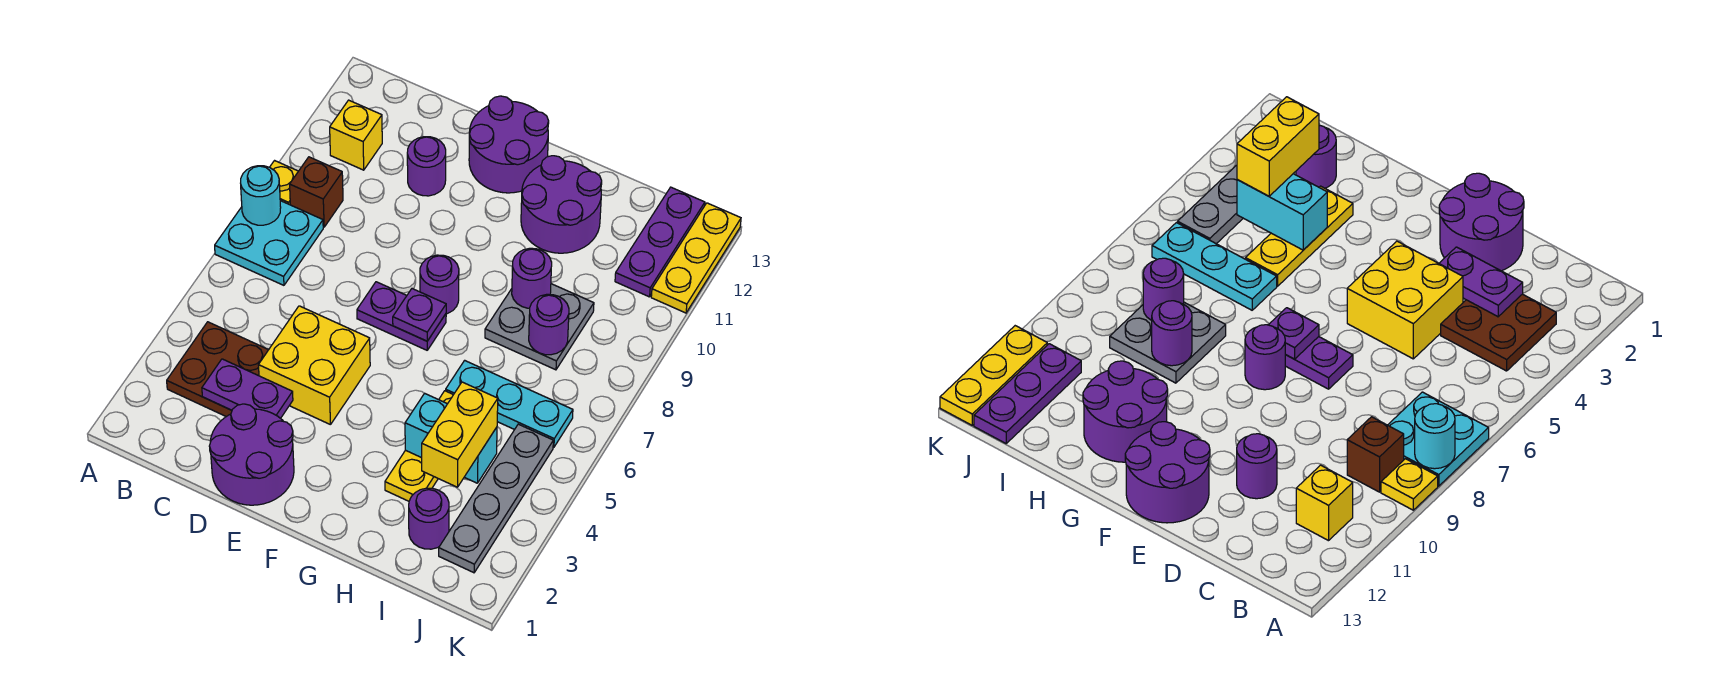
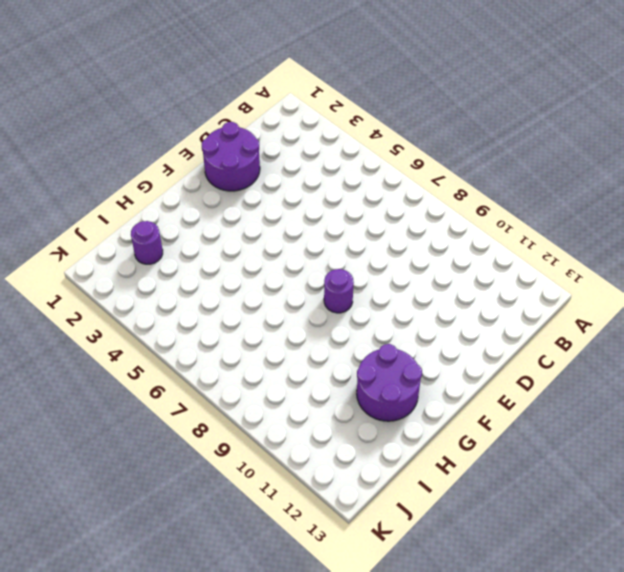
none -> cyan 2x2 plate [215,201,323,285]
none -> yellow 1x1 plate [270,161,298,205]
none -> brown 2x2 plate [167,322,268,417]

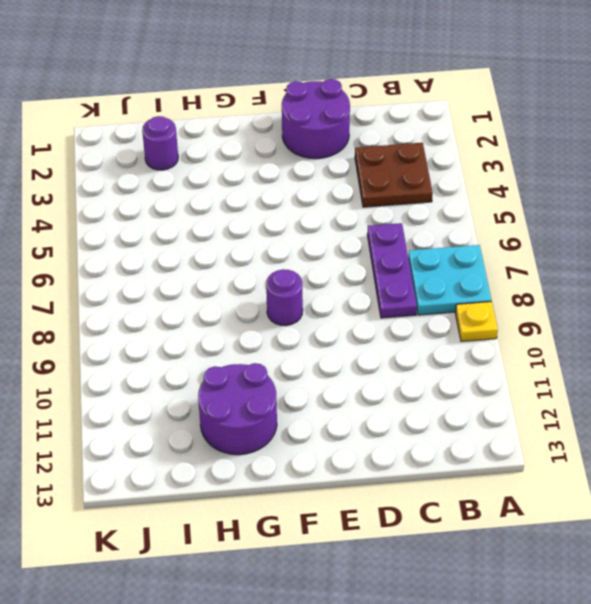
purple 1x3 plate [367,223,417,318] -> purple 1x3 plate moved to [615,187,705,297]
none -> brown 1x1 brick [290,157,343,227]
none -> yellow 1x1 brick [330,100,382,170]
none -> yellow 2x2 brick [259,306,370,425]

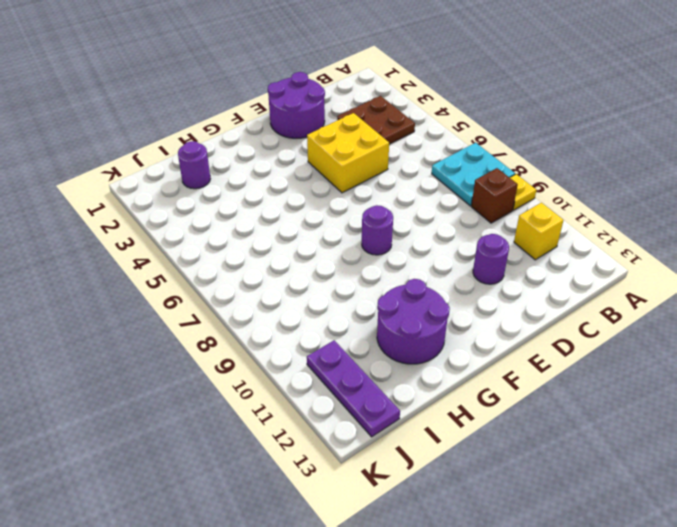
none -> purple 1x2 plate [357,282,446,350]
none -> purple 2x2 round brick [469,96,549,193]
none -> yellow 1x3 plate [385,391,453,501]

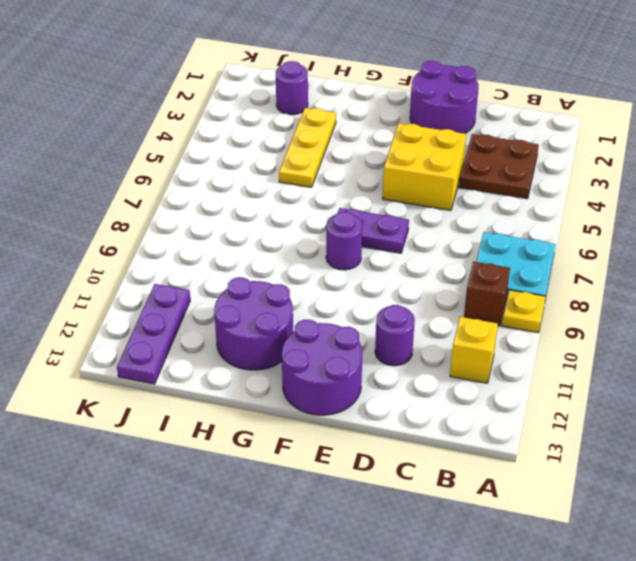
none -> cyan 1x3 plate [446,360,573,447]
none -> grey 2x2 plate [485,284,594,370]
none -> grey 1x4 plate [439,424,553,573]

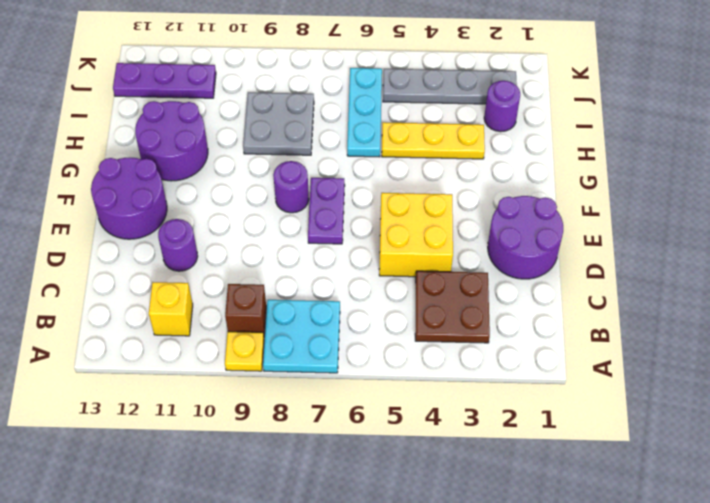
none -> yellow 1x3 plate [651,203,741,313]
none -> cyan 1x1 round brick [241,166,281,225]
none -> purple 1x2 plate [202,359,293,418]

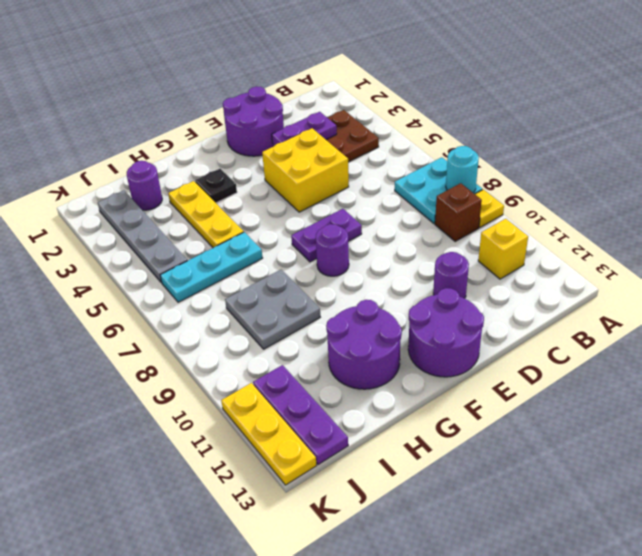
black 1x1 plate [195,169,237,203] -> none
none -> purple 1x1 plate [393,289,446,341]
none -> cyan 1x2 brick [405,393,497,483]
none -> purple 1x1 round brick [512,248,552,308]

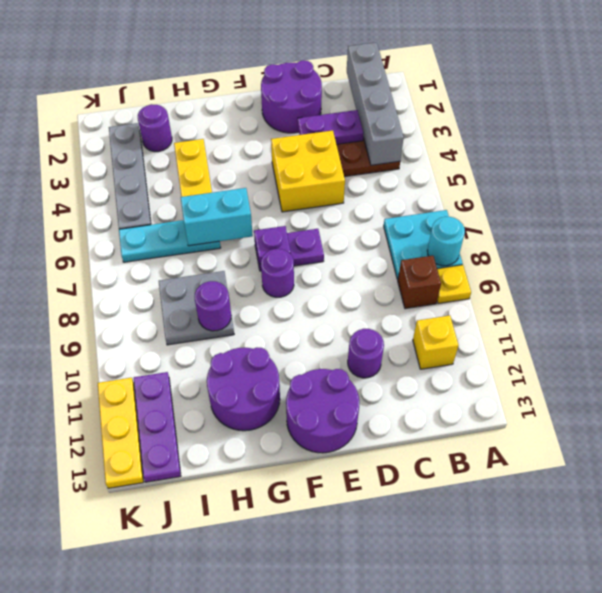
grey 1x4 brick [347,42,404,165] -> none
cyan 1x2 brick [181,188,253,246] -> cyan 1x2 brick moved to [405,393,497,483]
none -> purple 1x1 round brick [529,294,569,355]
none -> yellow 1x2 brick [422,382,498,487]

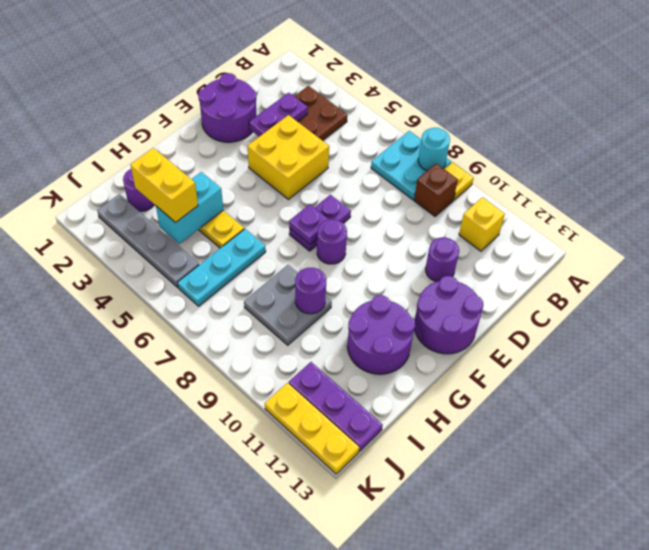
none -> purple 1x1 round brick [529,294,569,355]

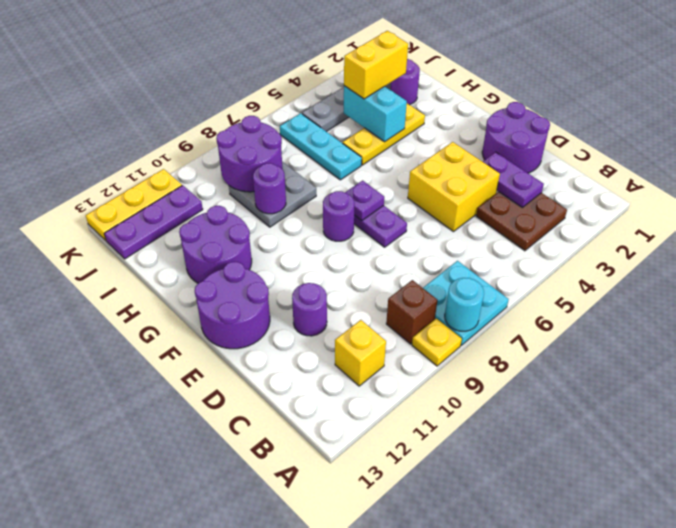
purple 2x2 round brick [216,116,282,192] -> purple 1x1 round brick [529,294,569,355]

